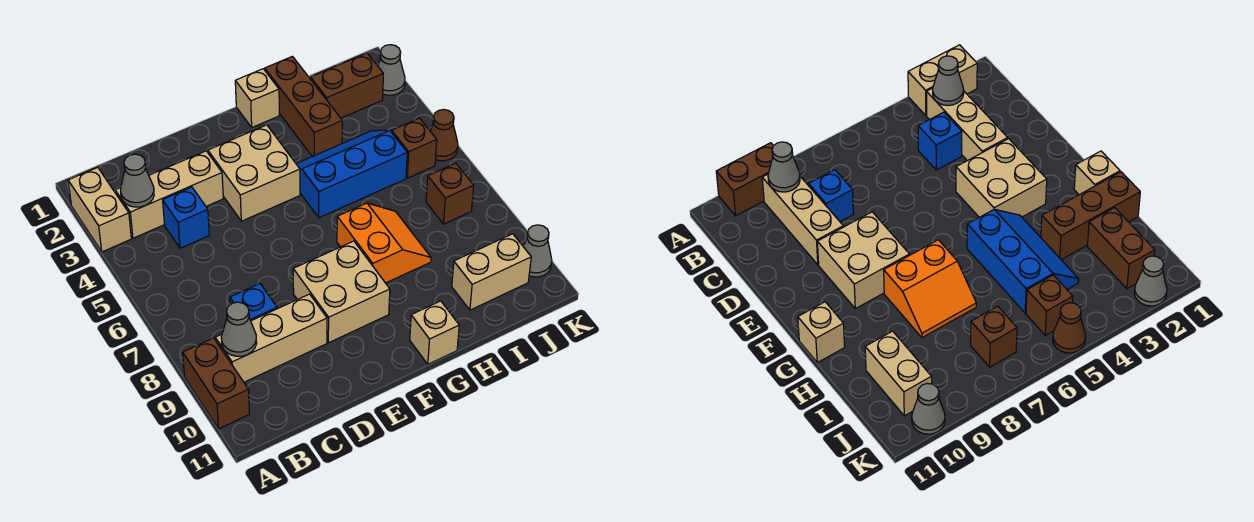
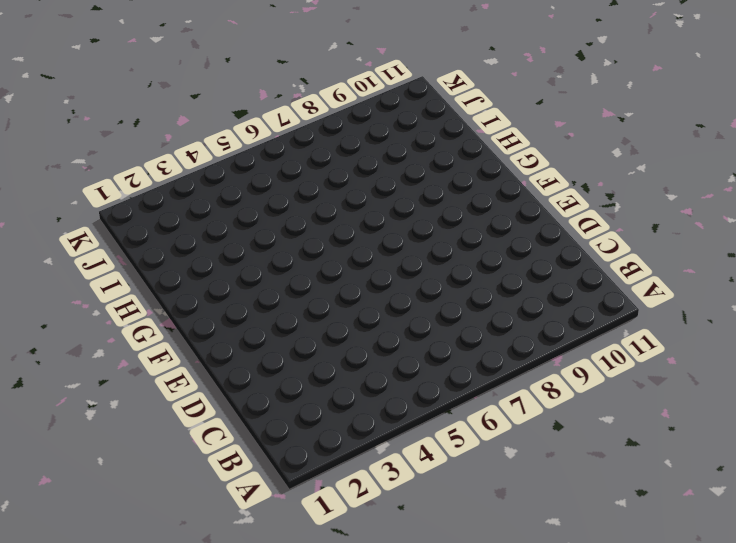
none -> tan 1x2 brick [68,167,131,252]
none -> brown 1x2 brick [183,338,249,429]
none -> tan 1x3 brick [115,151,223,238]

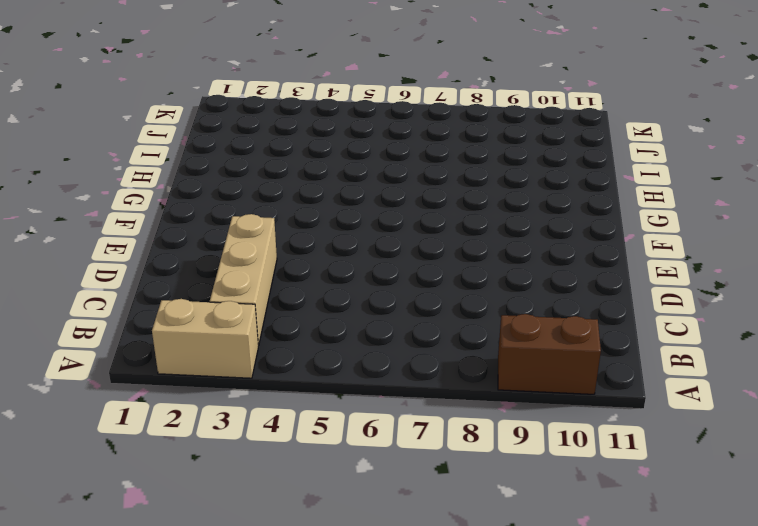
none -> tan 1x3 brick [215,294,327,382]
none -> blue 1x1 brick [163,187,209,248]
none -> blue 1x1 brick [230,284,277,321]

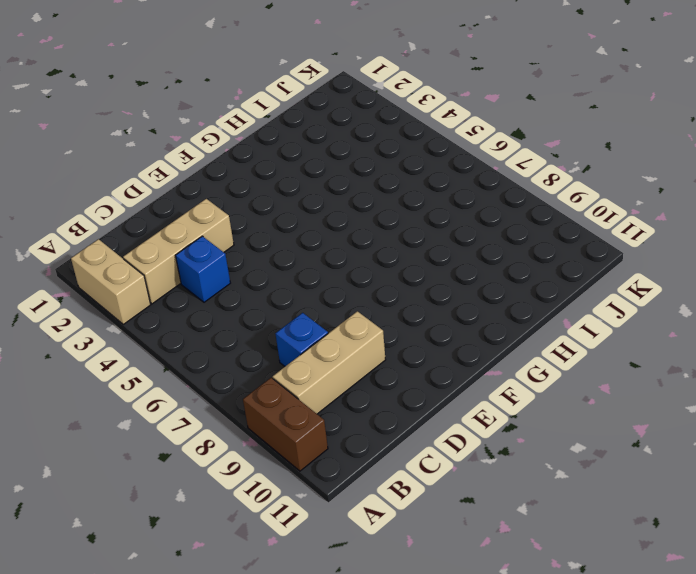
none -> tan 2x2 brick [208,125,300,221]
none -> tan 2x2 brick [293,241,390,343]
none -> tan 1x1 brick [235,69,279,127]

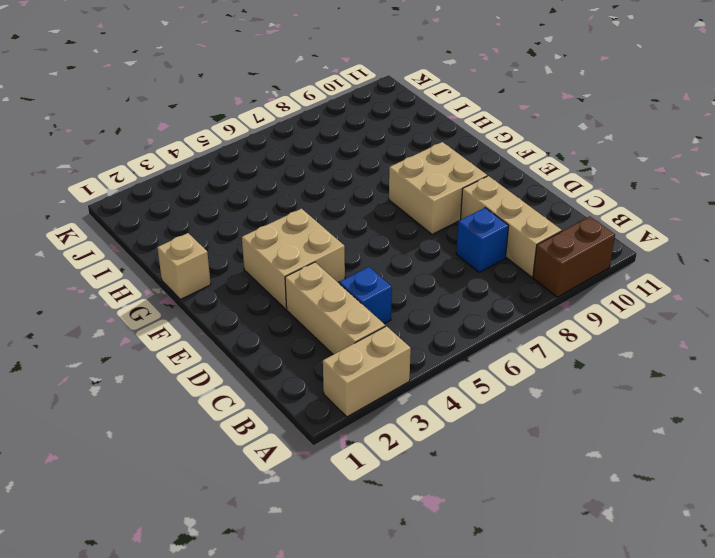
none -> blue 2x3 slope [297,130,407,218]
none -> orange 2x2 slope [337,203,431,283]
none -> tan 1x1 brick [410,301,459,364]

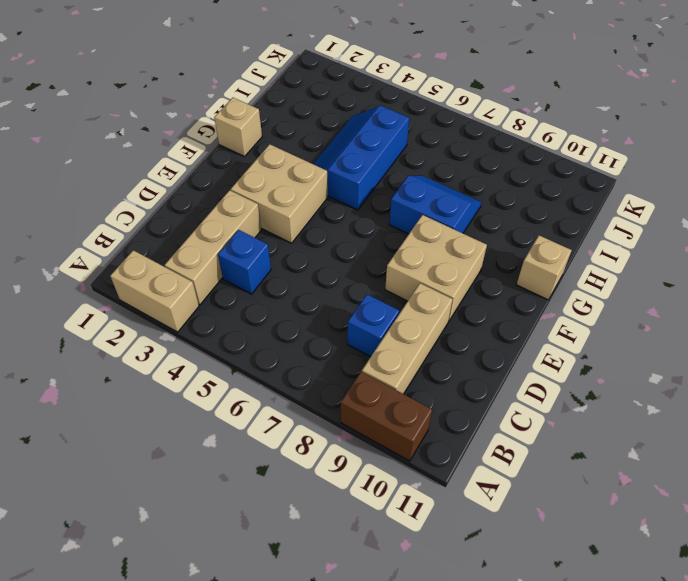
blue 2x2 slope [389,175,481,234] -> orange 2x2 slope [337,203,431,283]
none -> brown 1x3 brick [265,56,342,157]
none -> brown 1x2 brick [311,53,383,118]
none -> tan 1x2 brick [452,234,531,310]

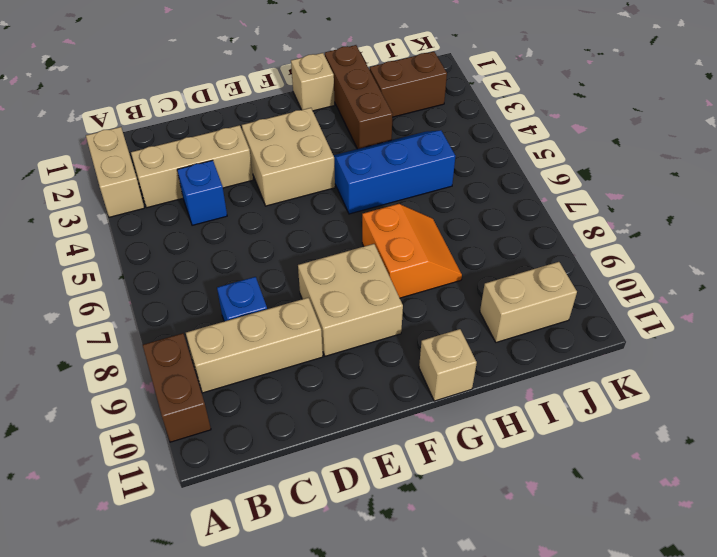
none -> brown 1x1 brick [392,118,437,178]
none -> brown 1x1 brick [426,163,474,224]
none -> grey 1x1 cone [378,45,405,95]

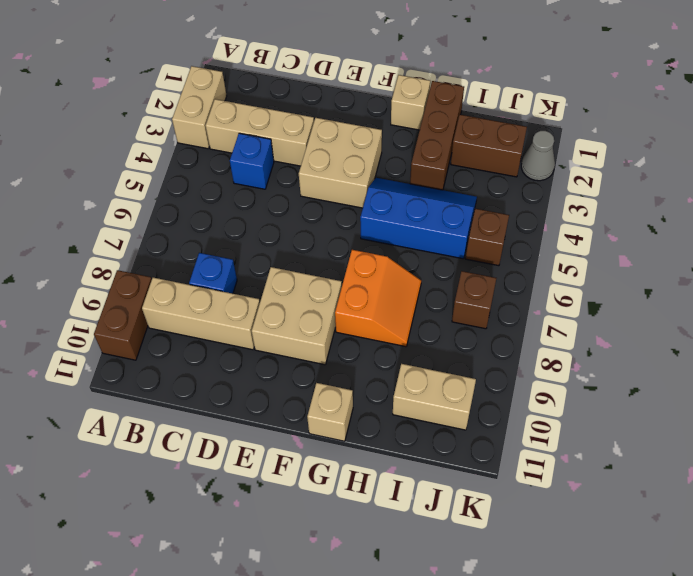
none -> brown 1x1 cone [430,110,458,161]
none -> grey 1x1 cone [523,225,552,277]
none -> grey 1x1 cone [121,154,154,207]

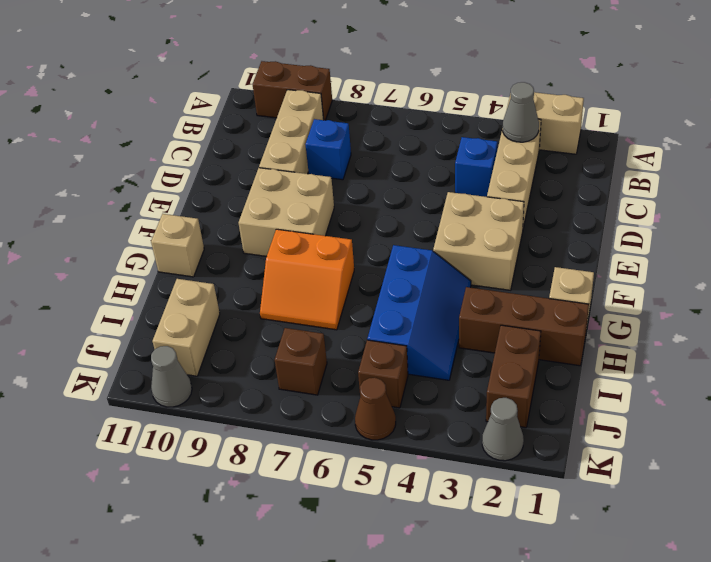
none -> grey 1x1 cone [221,302,257,356]

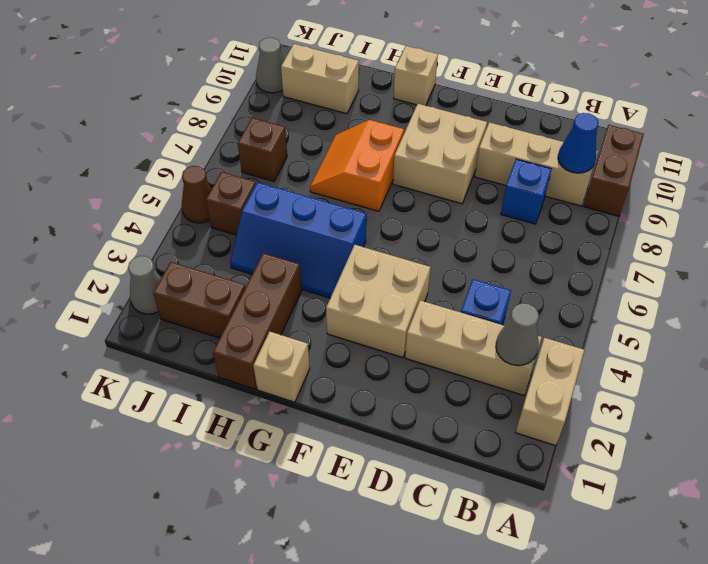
blue 1x1 cone [558,113,598,173] -> grey 1x1 cone [221,302,257,356]

